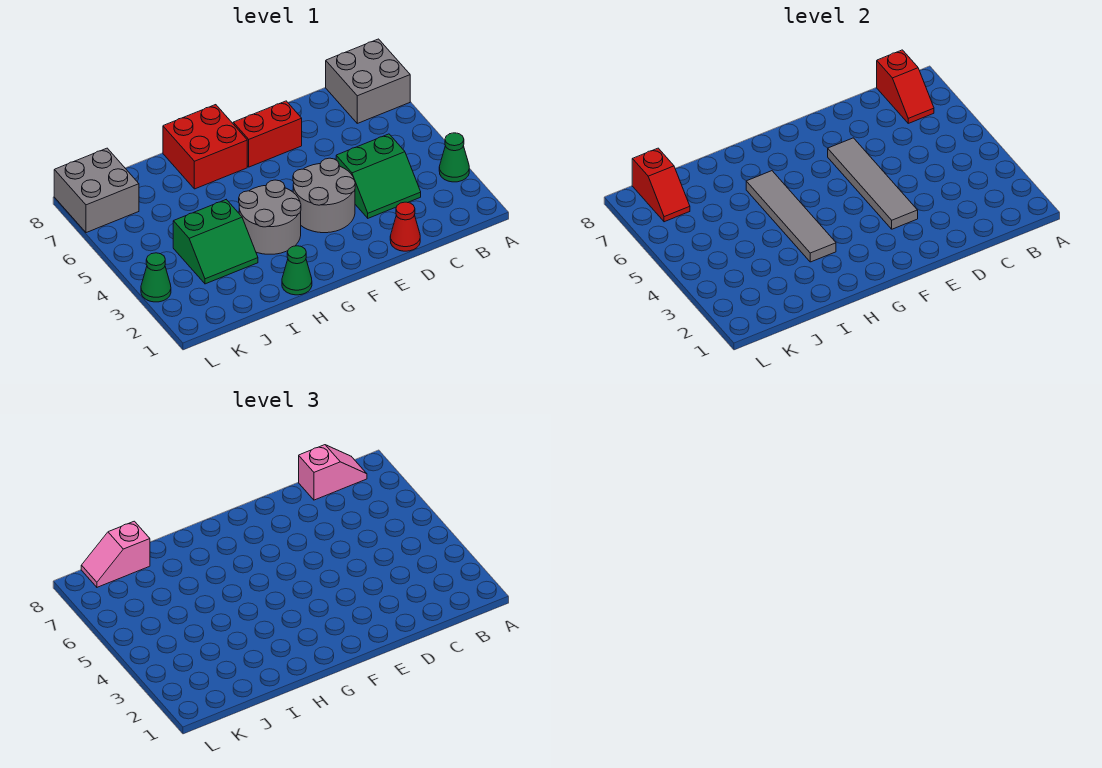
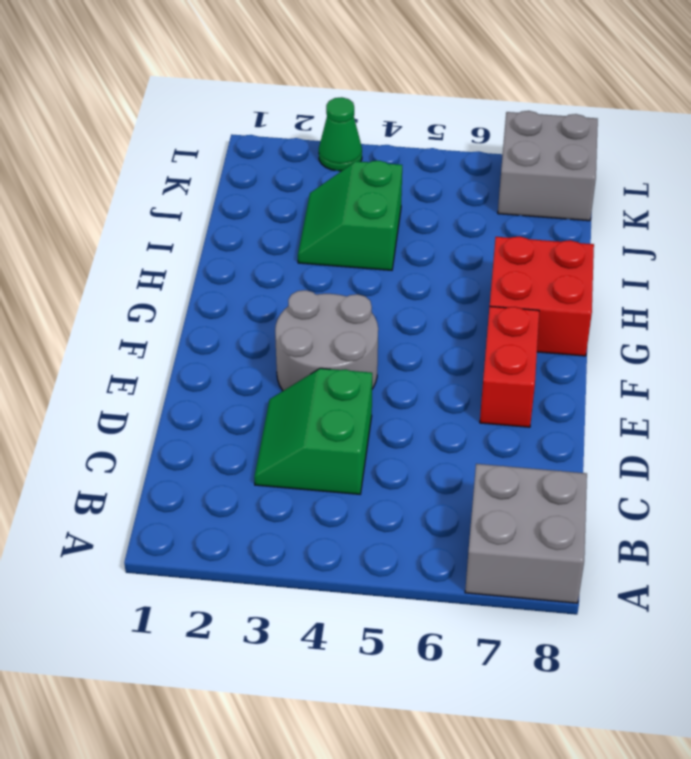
none -> green 1x1 cone [439,133,469,182]
none -> red 1x1 cone [390,202,420,251]
none -> grey 2x2 round brick [239,180,301,254]

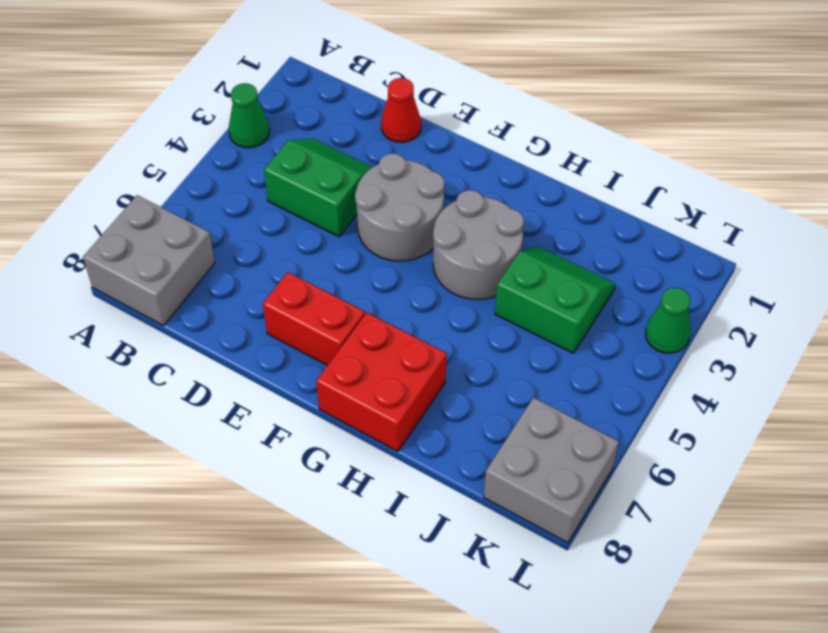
none -> green 1x1 cone [282,246,312,295]
none -> red 1x2 slope [877,50,934,123]
none -> grey 1x4 tile [828,138,918,229]

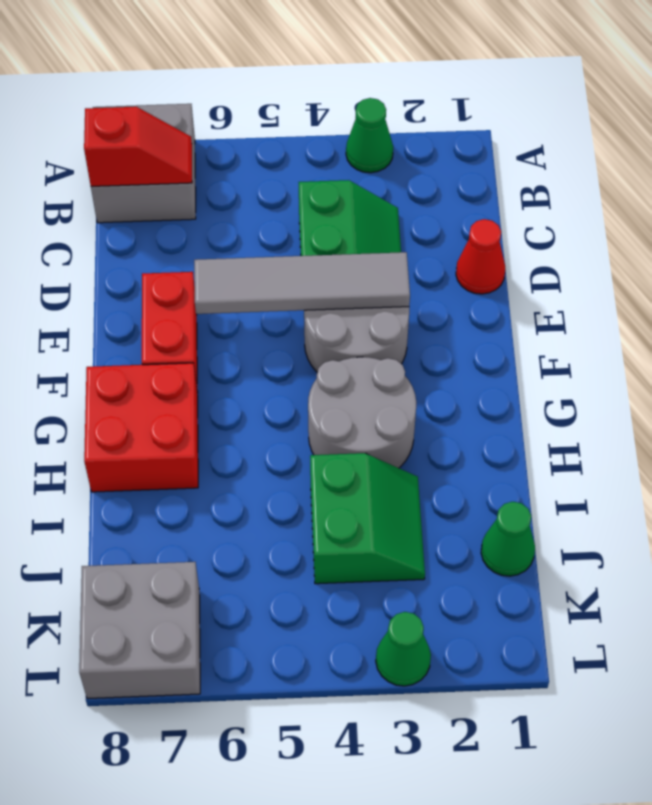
green 1x1 cone [481,502,535,576] -> green 1x1 cone moved to [282,246,312,295]
none -> grey 1x4 tile [746,171,836,262]
none -> red 1x2 slope [632,148,690,222]
none -> pink 1x2 slope [299,445,367,500]

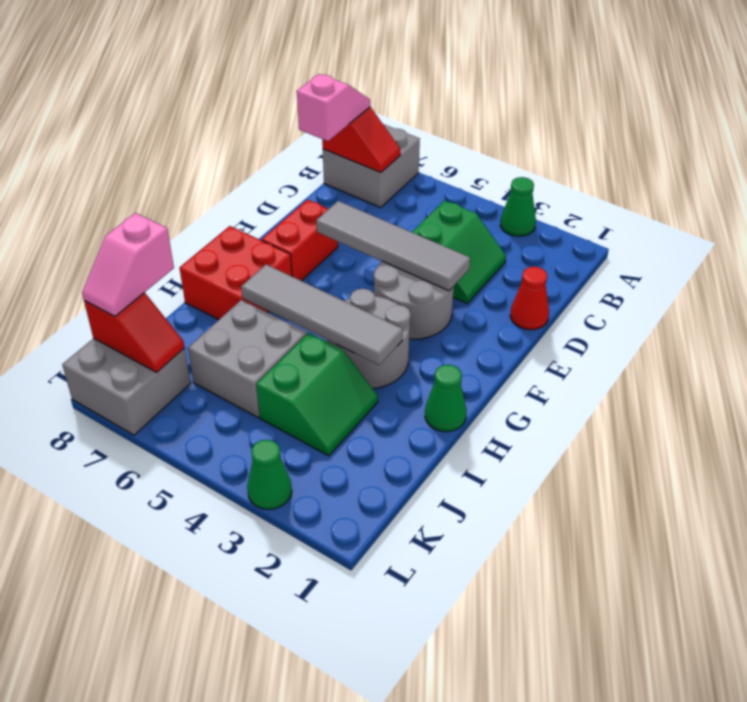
grey 2x2 brick [188,300,307,417] -> none

